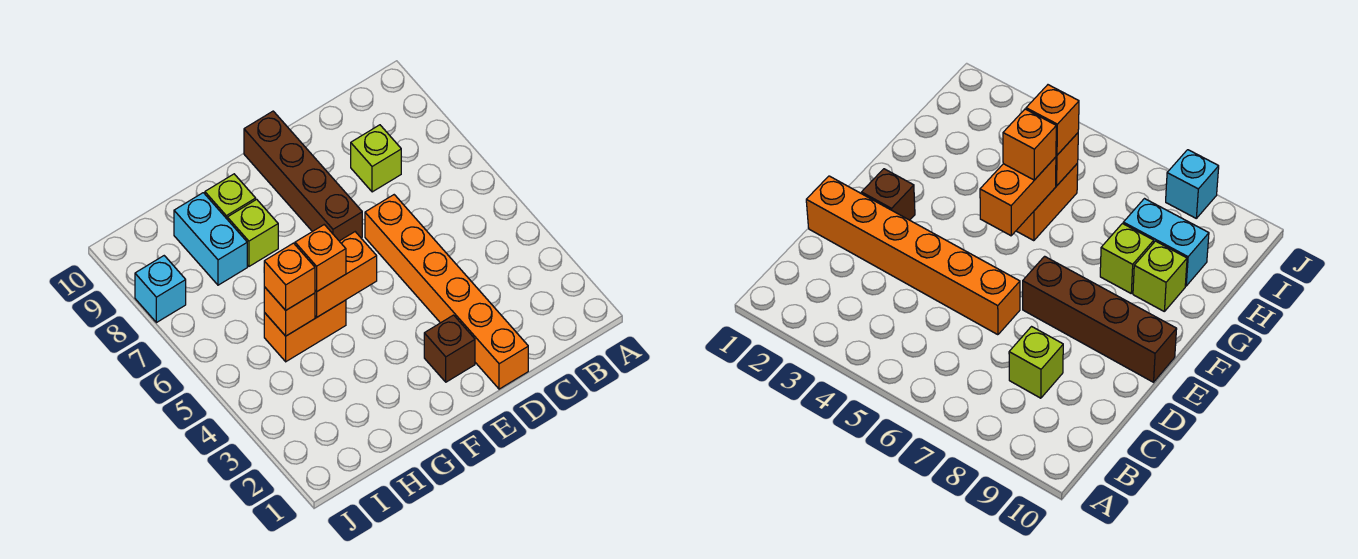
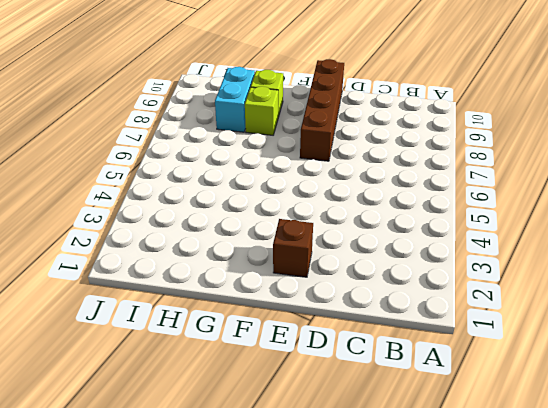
none -> lime 1x1 brick [351,125,401,192]
none -> orange 1x6 brick [365,195,528,389]
none -> orange 1x2 brick [264,300,346,362]

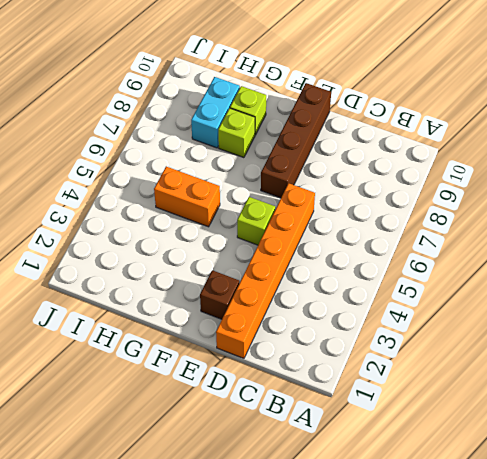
lime 1x1 brick [237,197,275,245] -> lime 1x1 brick moved to [351,125,401,192]
none -> cyan 1x1 brick [135,256,186,323]
none -> orange 1x2 brick [315,232,377,317]
none -> orange 1x1 brick [264,287,315,336]

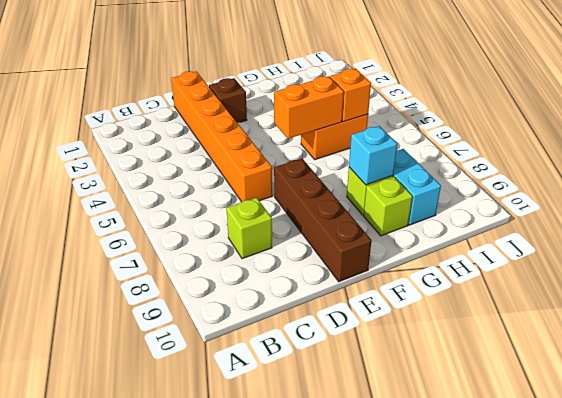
cyan 1x1 brick [349,126,397,185] -> cyan 1x1 brick moved to [135,256,186,323]
none -> orange 1x1 brick [295,225,346,292]
none -> orange 1x1 brick [264,243,315,310]

